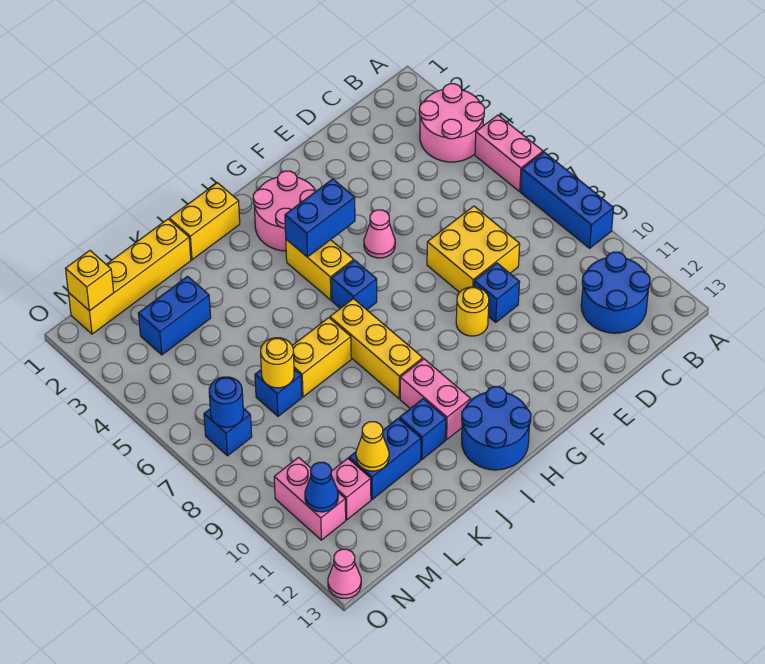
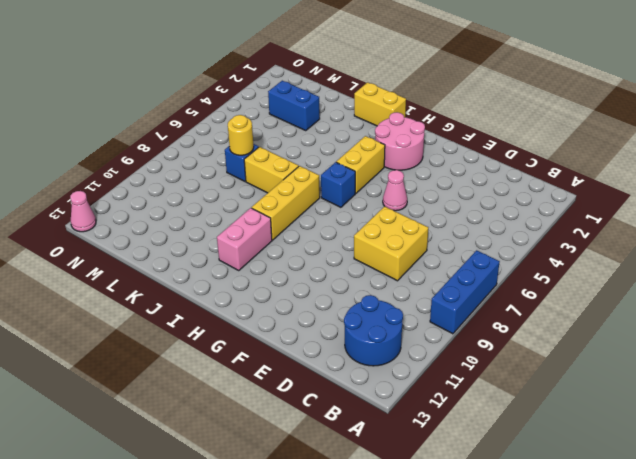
none -> pink 2x2 round brick [419,84,485,162]
none -> pink 1x2 brick [475,115,543,192]
none -> blue 1x1 brick [474,263,520,322]
none -> yellow 1x1 round brick [456,287,489,336]

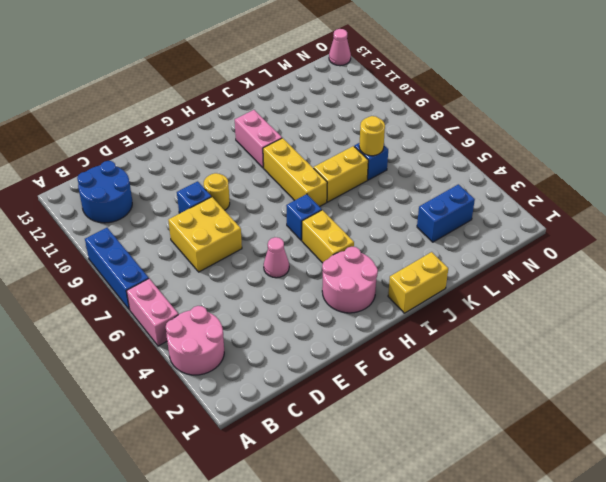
none -> blue 2x2 round brick [462,387,531,470]
none -> blue 1x1 brick [399,399,446,459]
none -> yellow 1x4 brick [68,219,191,334]
none -> blue 1x2 brick [349,418,421,499]

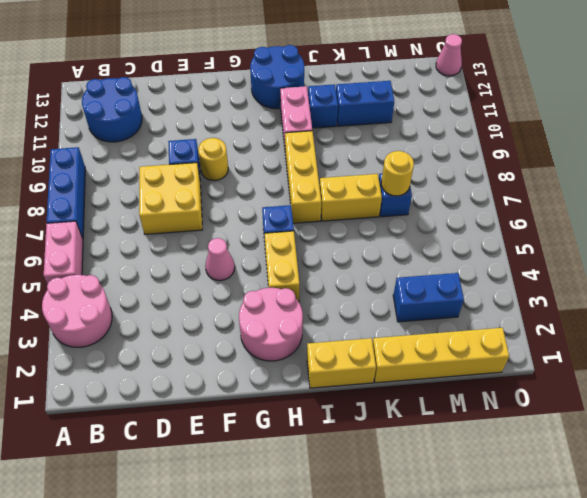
none -> pink 1x1 brick [331,458,371,520]
none -> blue 1x1 brick [204,408,252,456]
none -> pink 1x2 brick [274,457,346,540]
none -> blue 1x2 brick [285,179,355,257]

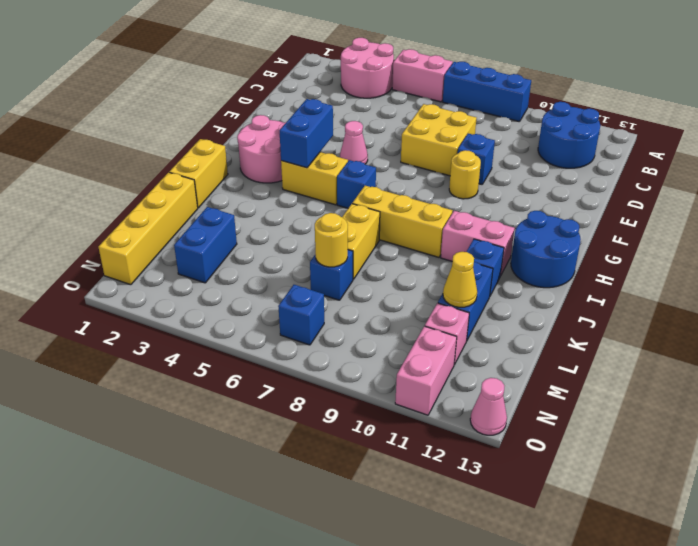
pink 1x2 brick [395,326,457,415] -> pink 1x2 brick turned to [274,457,346,540]
none -> yellow 1x1 brick [66,251,114,311]
none -> blue 1x1 round brick [209,377,243,427]
none -> blue 1x1 cone [305,462,338,512]

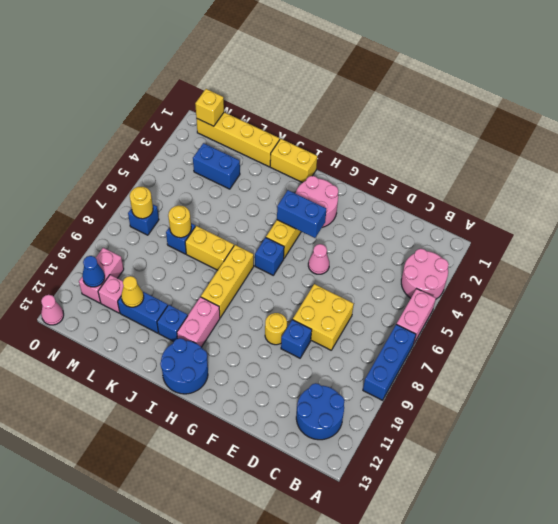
yellow 1x1 round brick [130,187,153,219] -> blue 1x1 round brick [209,377,243,427]

